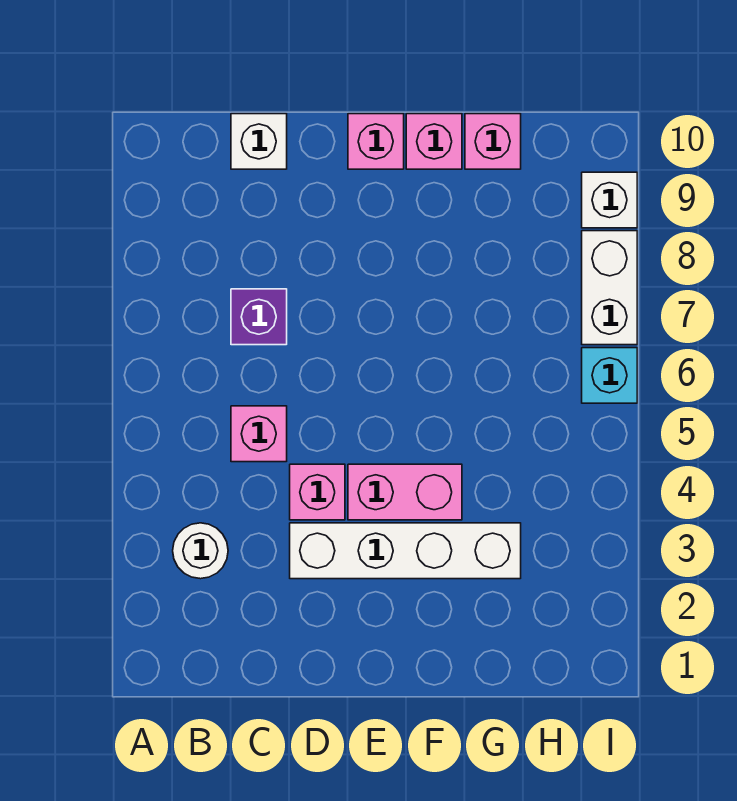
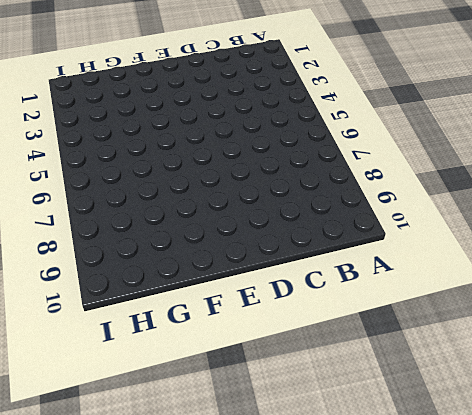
none -> white 1x1 round brick [173,523,228,579]
none -> pink 1x1 brick [231,406,287,462]
none -> purple 1x1 brick [231,289,287,345]

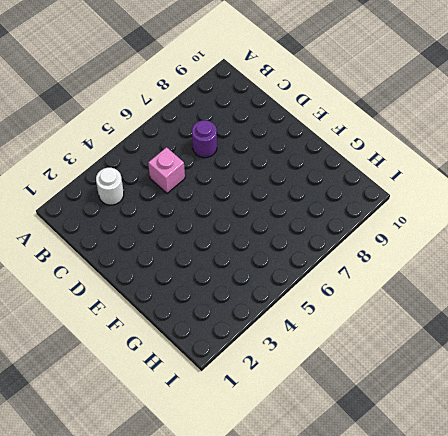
purple 1x1 round brick [192,120,217,158] -> purple 1x1 brick [231,289,287,345]
none -> white 1x1 brick [231,114,287,169]
none -> white 1x4 brick [290,523,521,579]
none -> pink 1x1 brick [290,464,345,520]

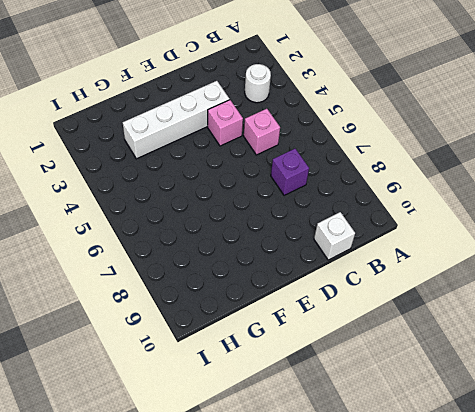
none -> pink 1x2 brick [348,464,462,520]
none -> pink 1x1 brick [348,114,404,169]
none -> pink 1x1 brick [406,114,462,169]

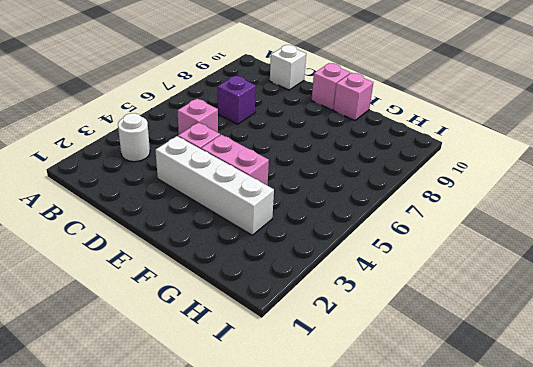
none -> pink 1x1 brick [465,114,521,169]
none -> cyan 1x1 brick [582,348,637,403]
none -> white 1x2 brick [582,231,637,345]

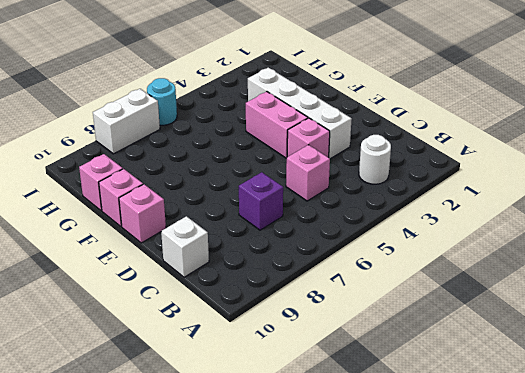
cyan 1x1 round brick [147,78,177,125] -> cyan 1x1 brick [582,348,637,403]
none -> white 1x1 brick [582,172,637,228]

